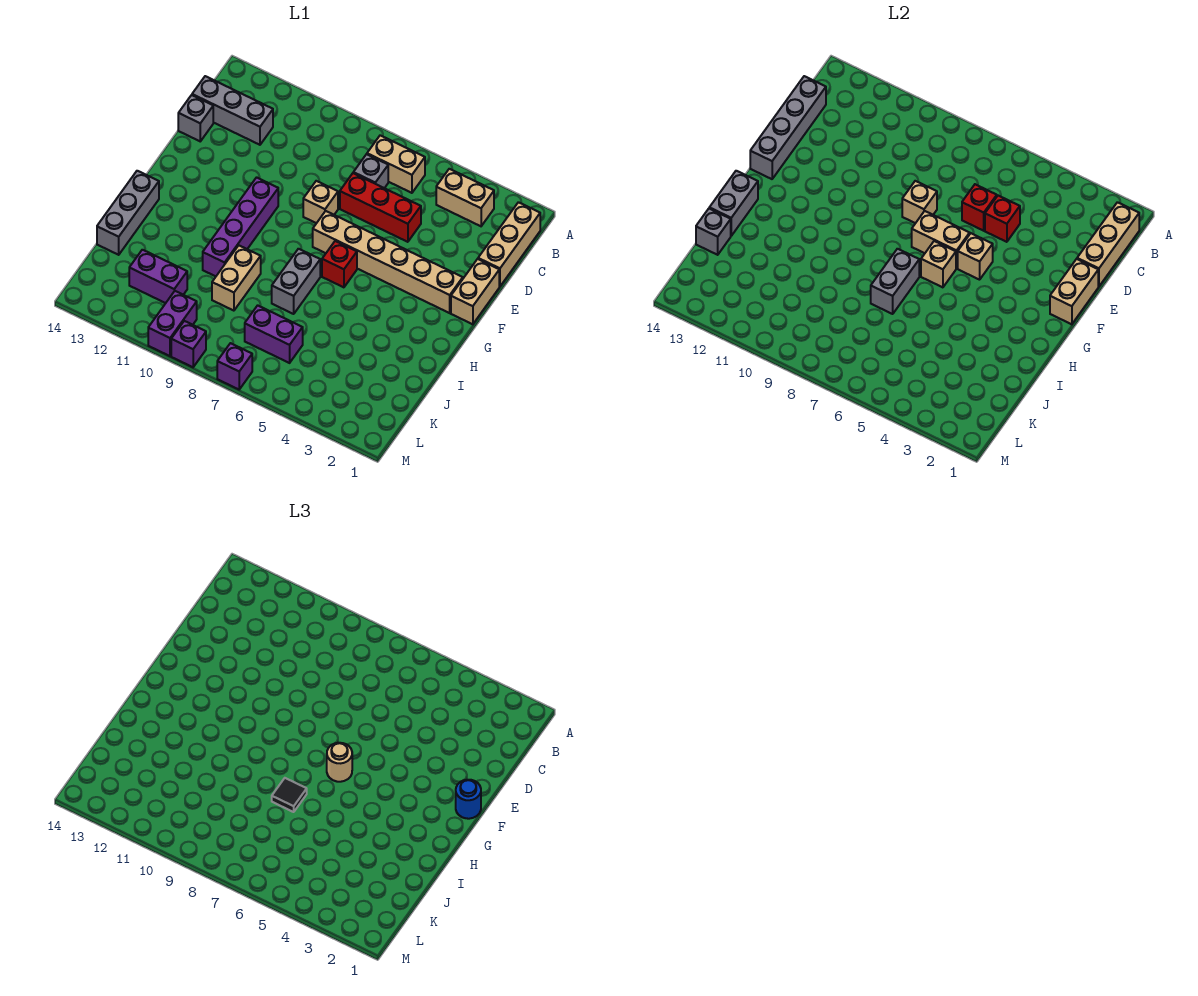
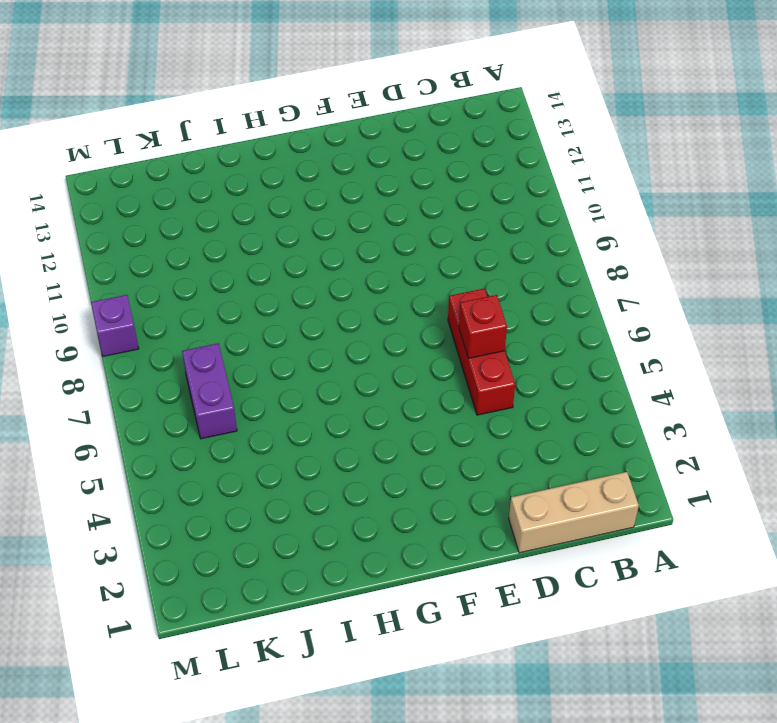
none -> tan 1x2 brick [436,169,494,226]
none -> tan 1x2 brick [367,135,425,193]
none -> grey 1x1 brick [353,154,388,188]
none -> grey 1x3 brick [192,76,273,145]

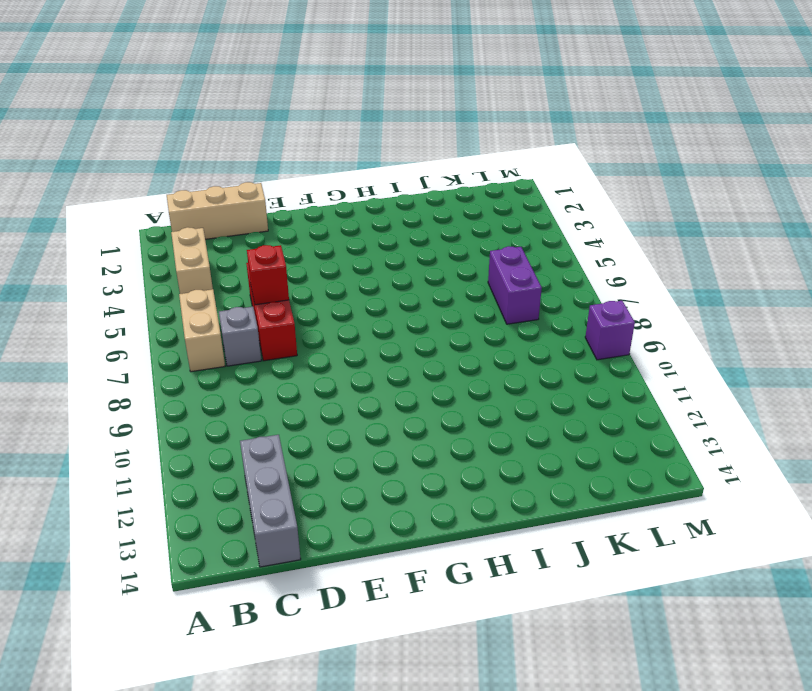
none -> grey 1x1 brick [178,95,213,141]
none -> tan 1x2 brick [451,259,499,324]
none -> tan 1x1 brick [303,181,338,223]
none -> tan 1x6 brick [313,211,463,313]

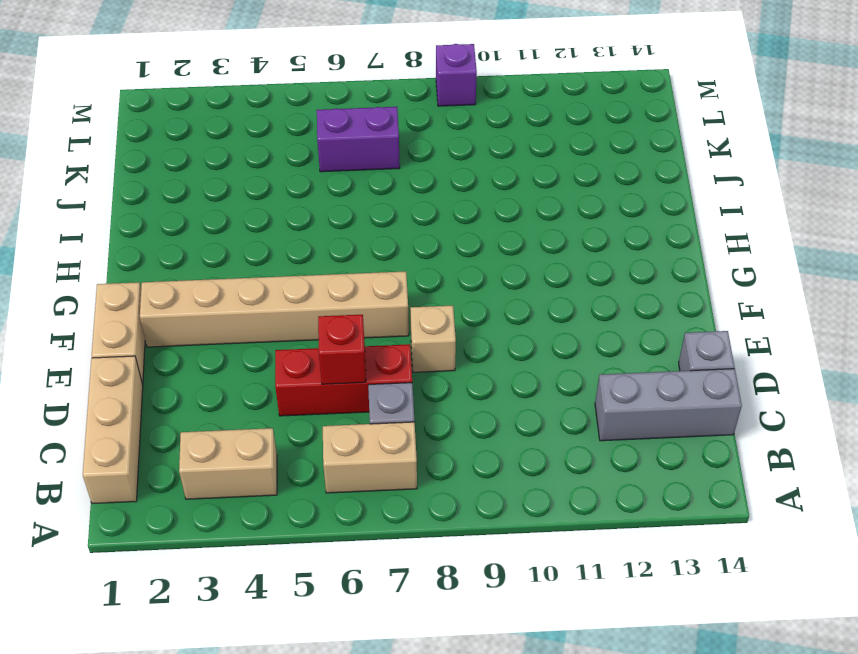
none -> purple 1x4 brick [203,177,278,276]
none -> red 1x1 brick [322,241,357,287]
none -> grey 1x2 brick [272,249,320,314]
none -> grey 1x3 brick [97,171,159,255]

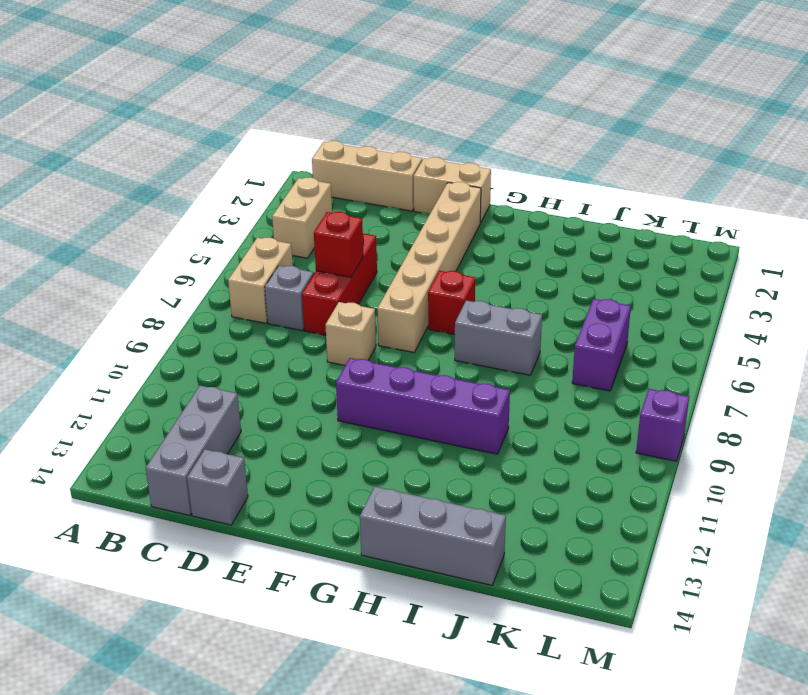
none -> tan 1x2 brick [212,245,261,311]
none -> purple 1x2 brick [129,250,187,303]
none -> purple 1x2 brick [148,291,197,356]
none -> purple 1x1 brick [217,343,252,389]

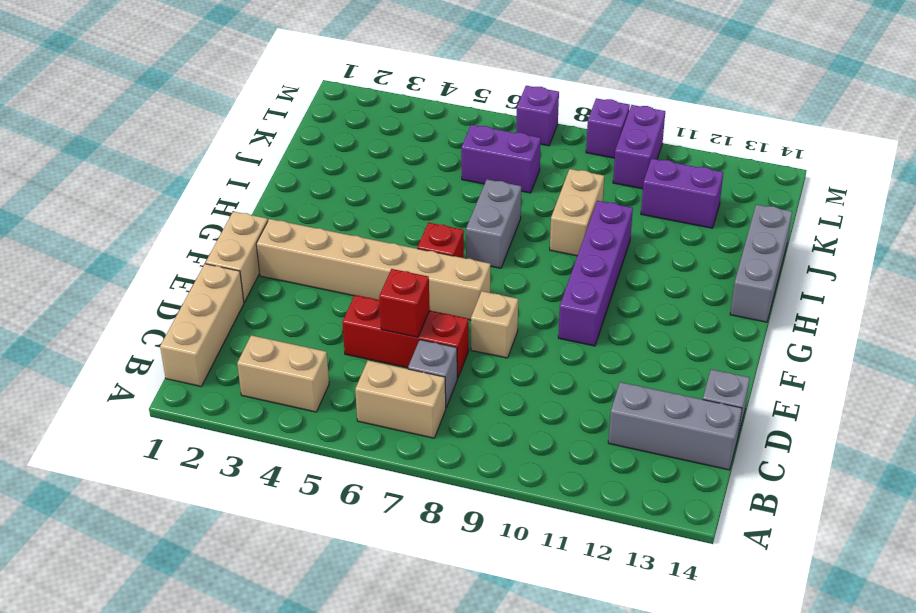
none -> tan 1x3 brick [1077,202,1139,286]
none -> grey 1x4 brick [750,76,826,179]
none -> red 1x1 brick [985,196,1020,242]
none -> tan 1x2 brick [1050,259,1098,324]

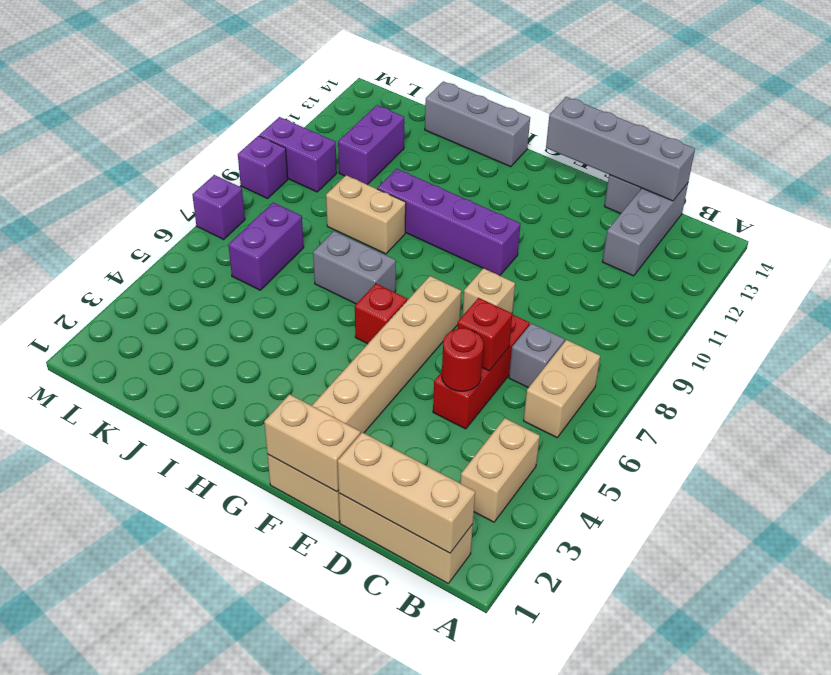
red 1x1 round brick [442,328,483,391] -> red 1x1 brick [985,196,1020,242]
none -> tan 1x1 brick [902,181,937,223]
none -> tan 1x1 brick [958,233,993,280]
none -> tan 1x2 brick [912,211,970,269]
none -> tan 1x1 brick [921,241,956,287]

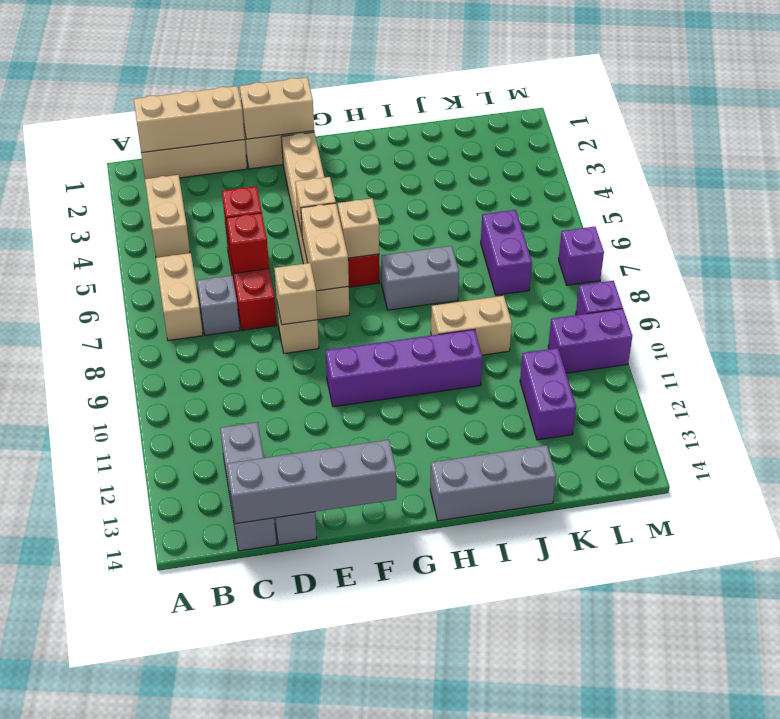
none -> grey 1x2 brick [871,249,919,314]
none -> grey 1x2 brick [709,171,758,236]
none -> grey 1x1 brick [696,209,731,255]
none -> blue 1x1 round brick [456,780,481,819]

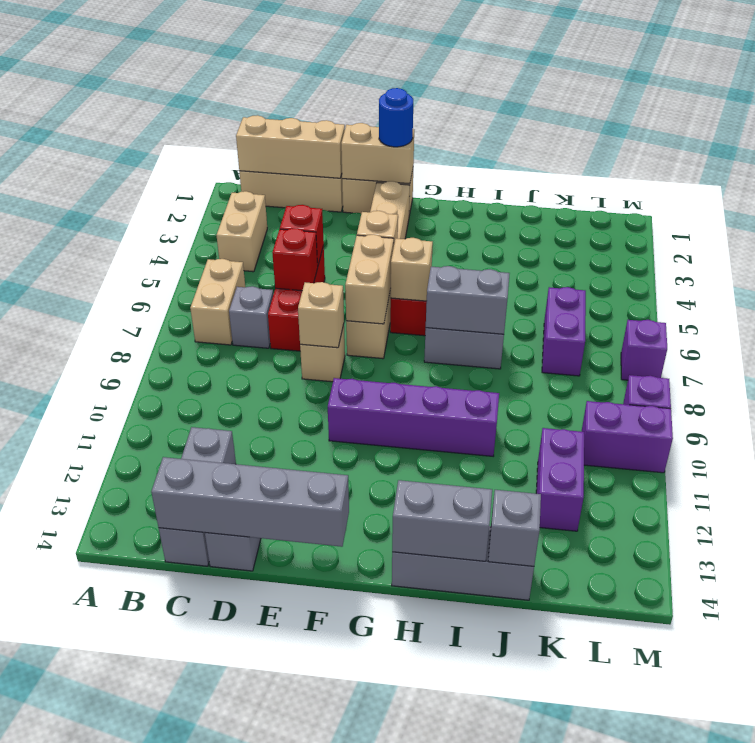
none -> tan 1x2 brick [212,245,261,311]
none -> tan 1x1 round brick [327,743,352,782]
none -> black 1x1 tile [272,778,307,812]

